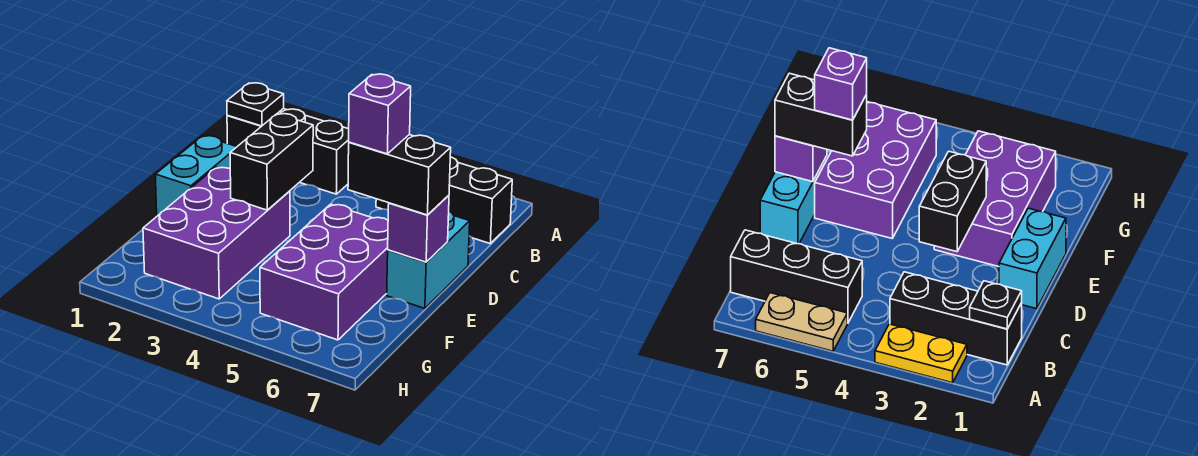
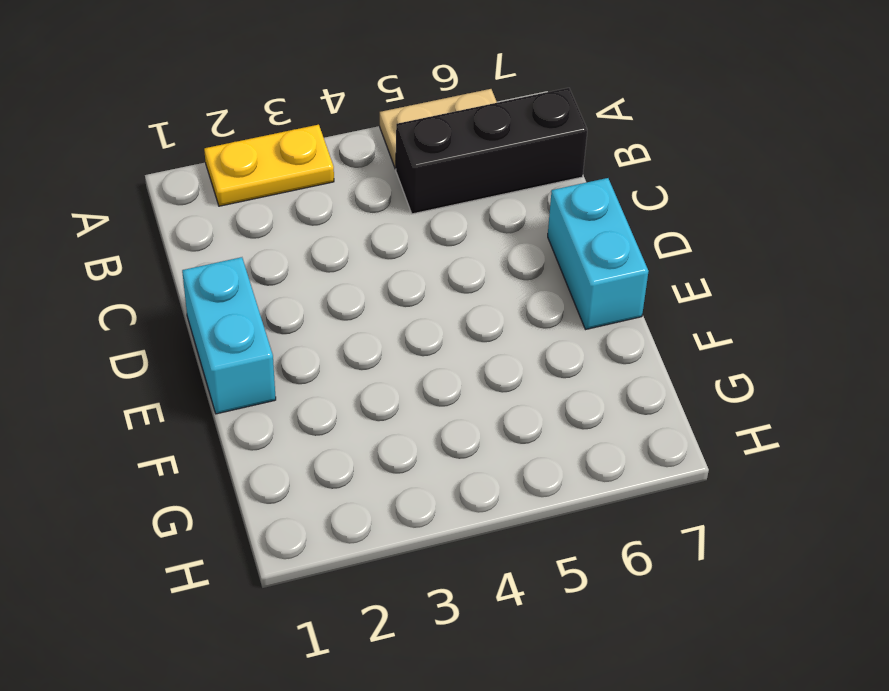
none -> black 1x3 brick [227,109,349,194]
none -> purple 2x3 brick [143,167,290,299]
none -> purple 2x3 brick [260,204,388,340]

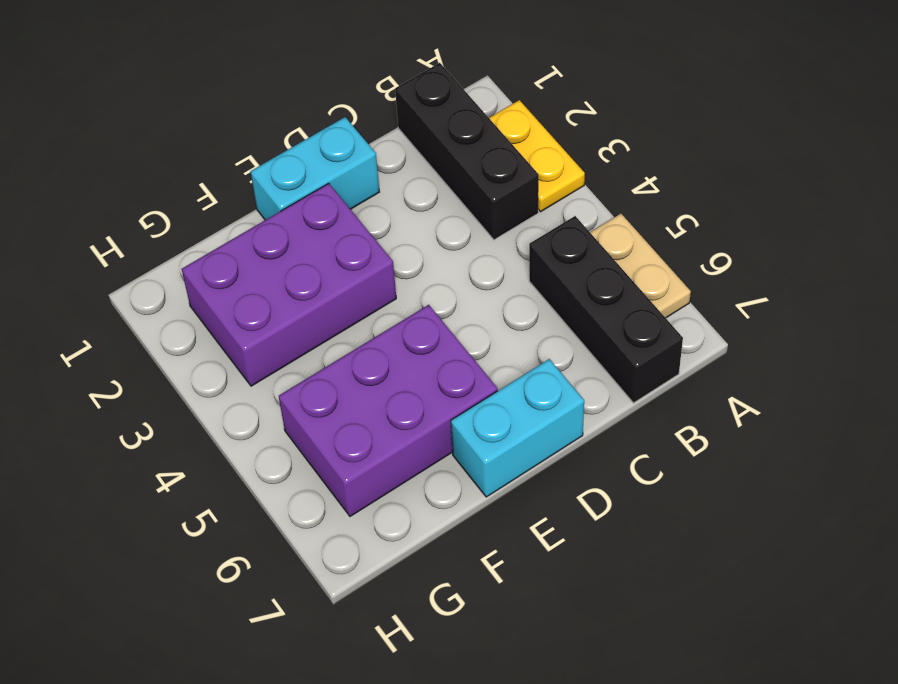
none -> black 1x1 plate [227,83,284,126]
none -> black 1x2 brick [230,114,313,210]
none -> purple 1x1 brick [388,195,449,262]

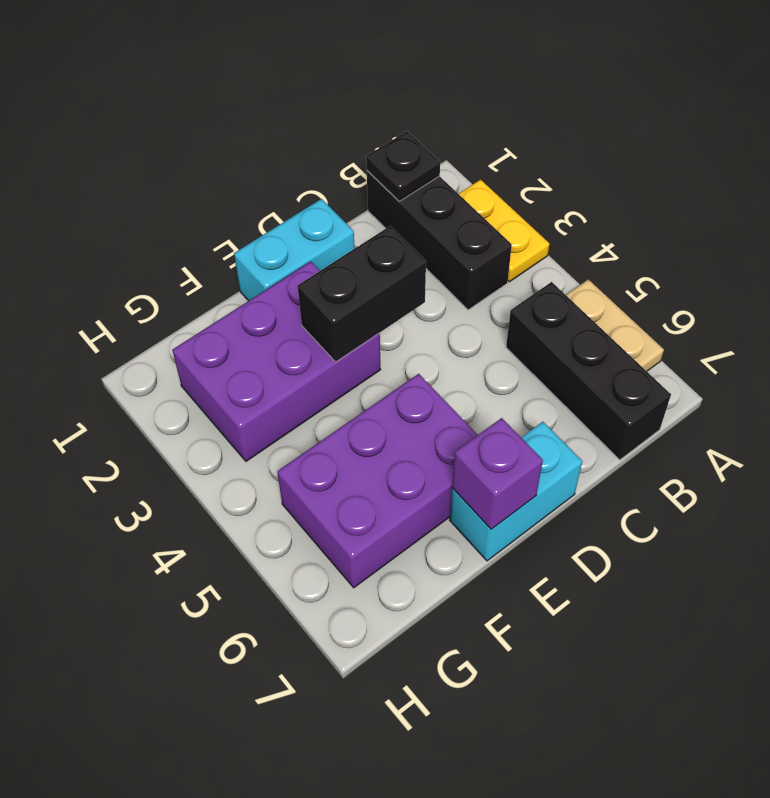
none -> black 1x2 brick [348,135,451,215]
none -> purple 1x1 brick [349,74,411,154]

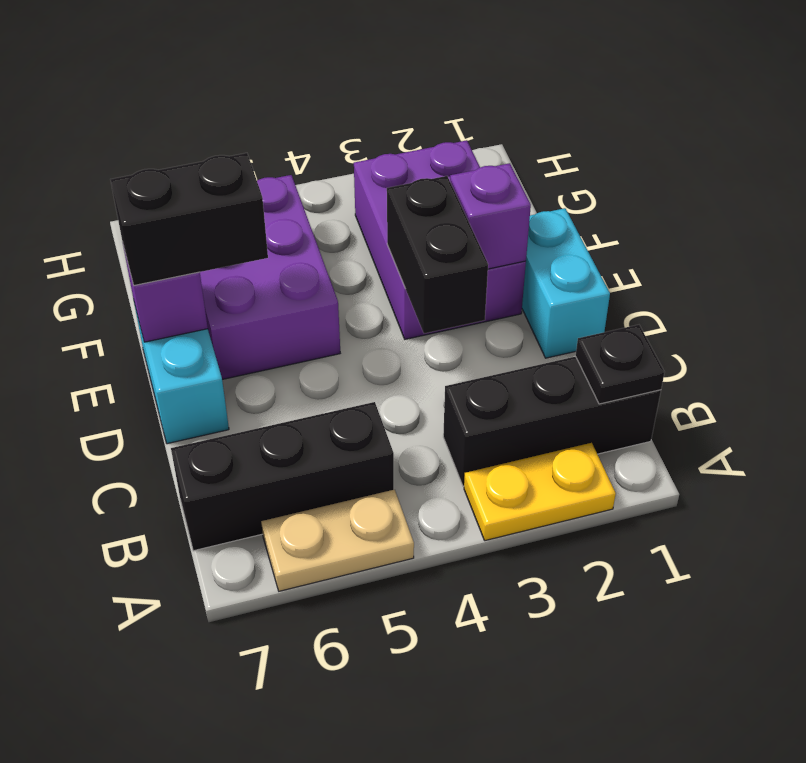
purple 1x1 brick [450,163,531,269] -> purple 1x1 brick moved to [349,74,411,154]

